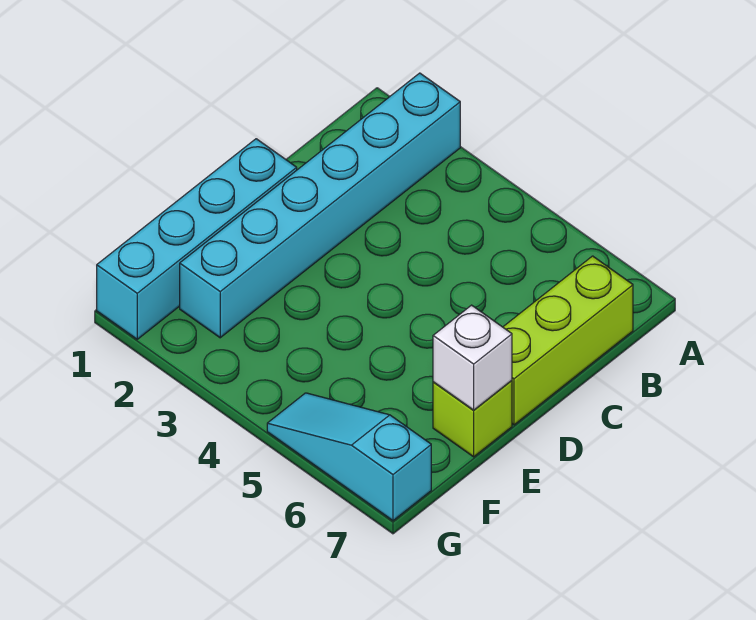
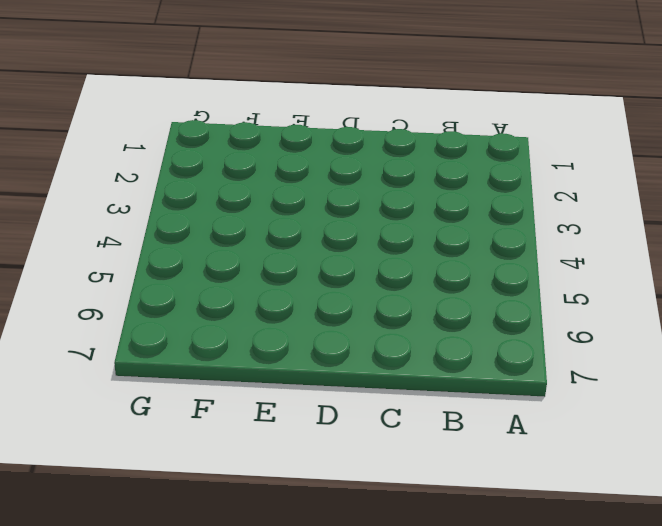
none -> cyan 1x6 brick [180,73,460,338]
none -> lime 1x3 brick [503,256,633,425]

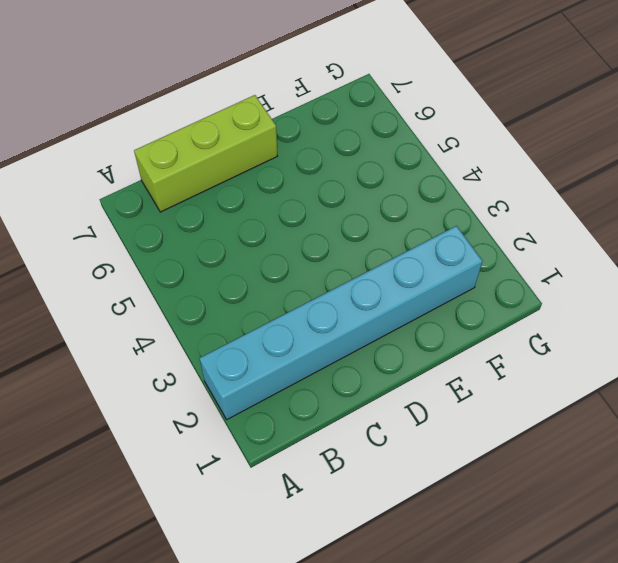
none -> cyan 1x4 brick [97,139,297,339]
none -> lime 1x1 brick [433,381,512,457]

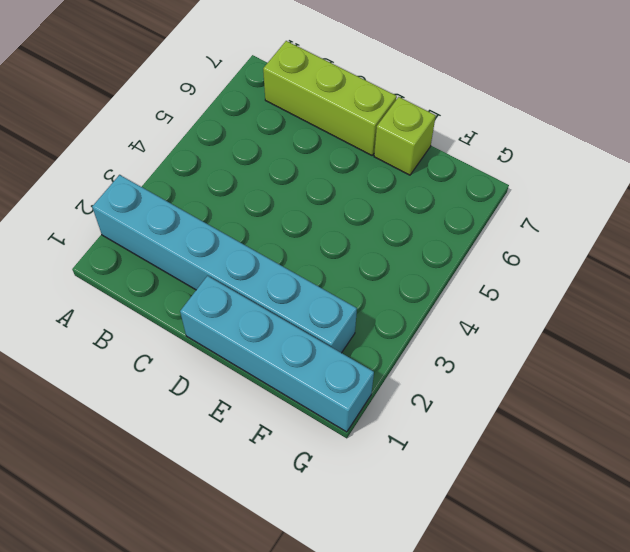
none -> cyan 1x3 slope [267,393,431,521]
none -> white 1x1 brick [433,305,512,410]

